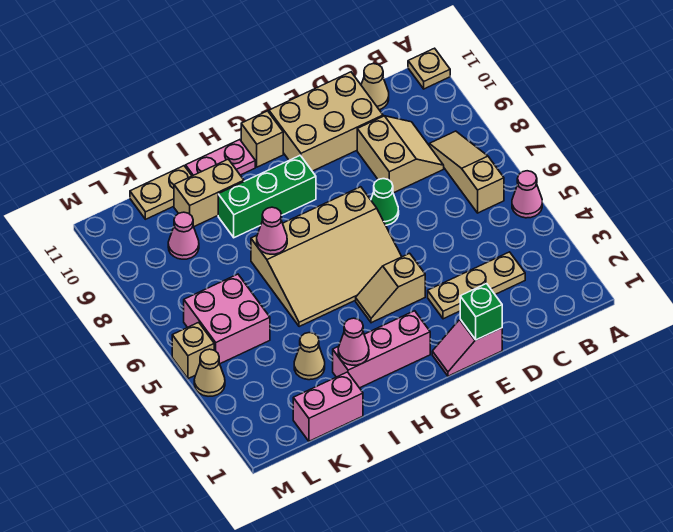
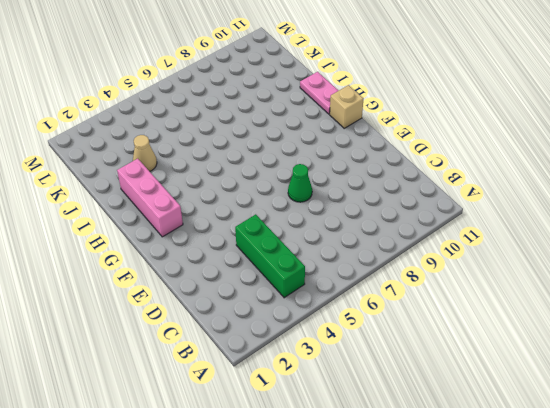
green 1x3 brick [235,214,305,298] -> green 1x3 brick moved to [218,156,316,238]
none -> pink 1x1 cone [512,171,542,218]
none -> tan 1x1 plate [408,48,450,89]
none -> tan 1x3 slope [429,131,504,213]

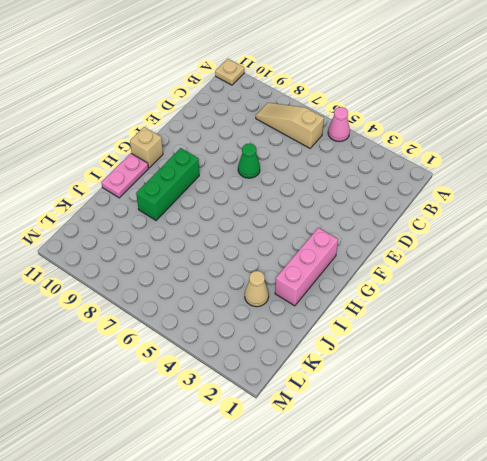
none -> tan 1x3 plate [428,252,525,319]
none -> tan 2x2 slope [357,116,444,193]
none -> tan 1x1 cone [361,64,389,110]

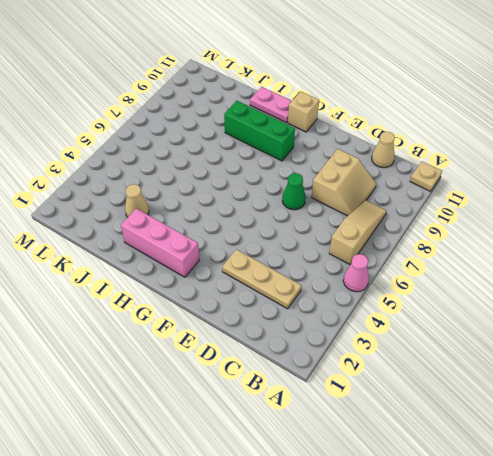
none -> tan 2x3 brick [269,72,383,171]
none -> pink 1x2 slope [432,319,502,376]
none -> tan 1x2 slope [356,253,425,323]

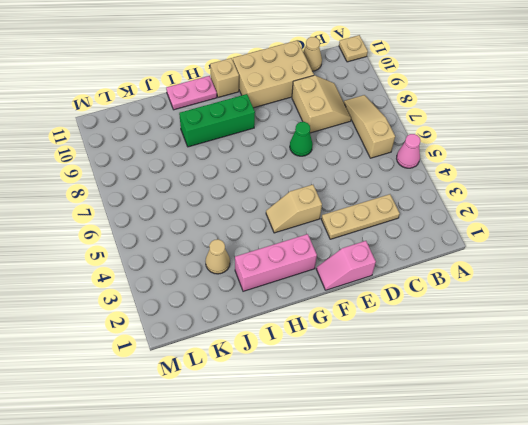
none -> tan 3x4 slope [251,187,402,327]
none -> tan 1x2 brick [174,159,244,226]
none -> pink 1x2 brick [293,372,363,441]

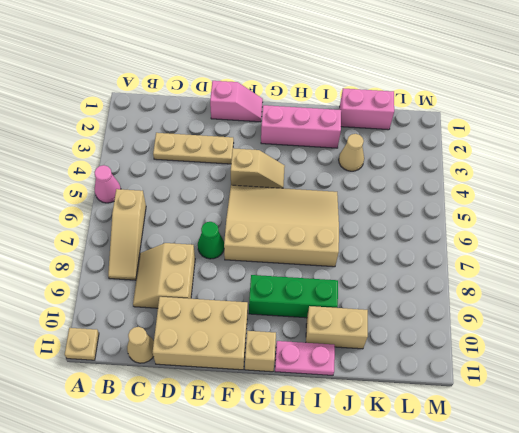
none -> tan 1x2 plate [130,166,192,219]
none -> pink 2x2 brick [184,274,270,364]
none -> pink 1x1 cone [168,212,199,259]

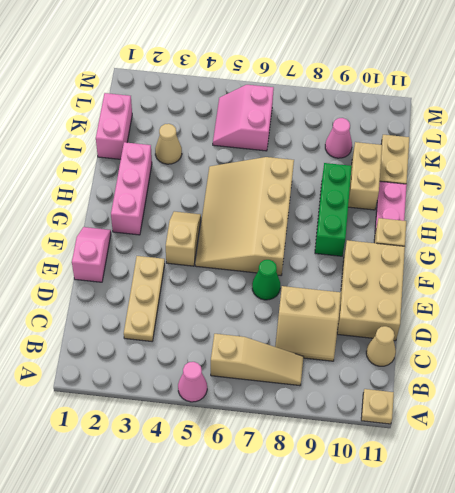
pink 2x2 slope [213,85,274,151] -> pink 2x2 brick [184,274,270,364]
none -> tan 1x1 cone [194,349,225,396]
none -> tan 1x1 brick [172,322,214,379]
none -> green 1x1 brick [460,284,502,340]

